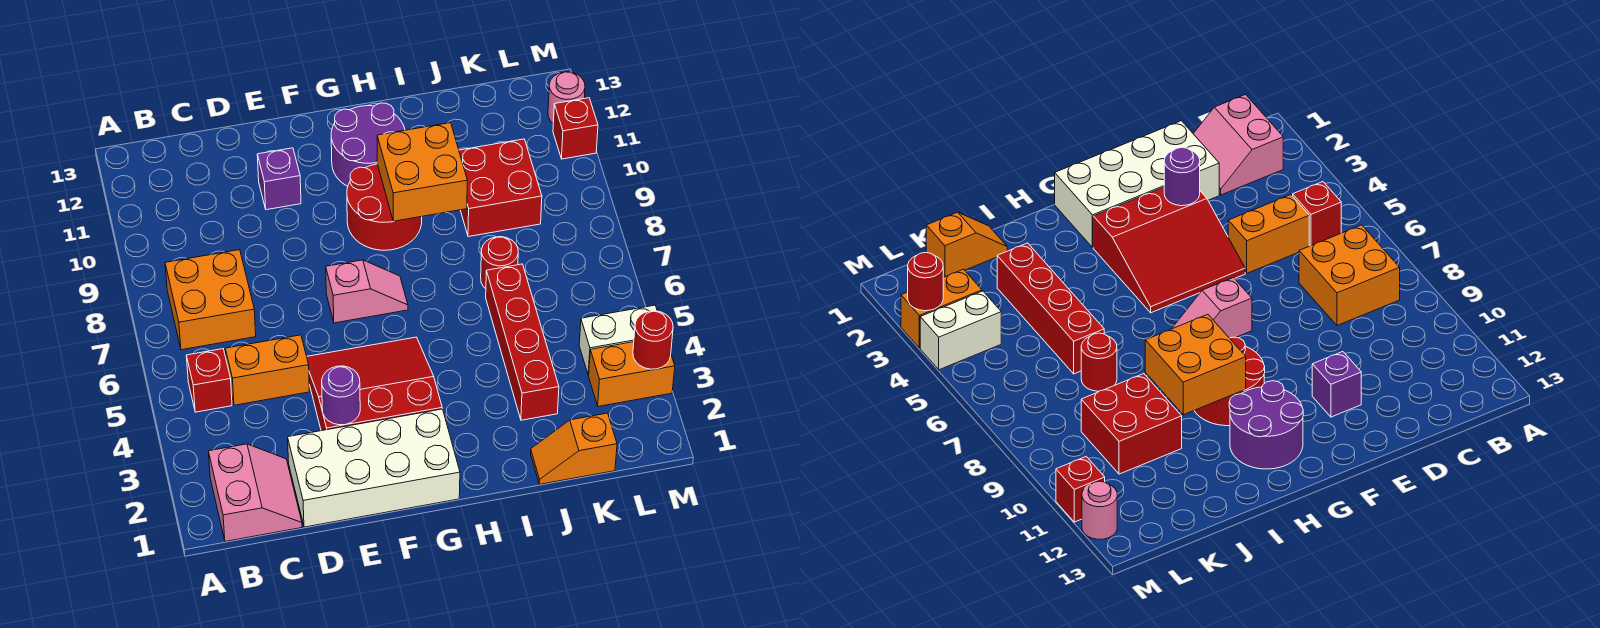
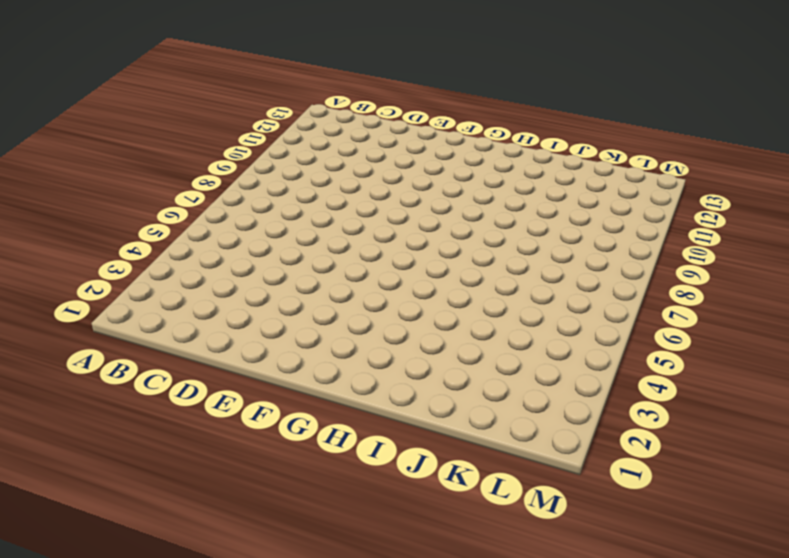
none -> pink 2x2 slope [208,444,302,541]
none -> red 1x1 brick [186,349,232,412]
none -> orange 2x2 brick [165,250,256,350]

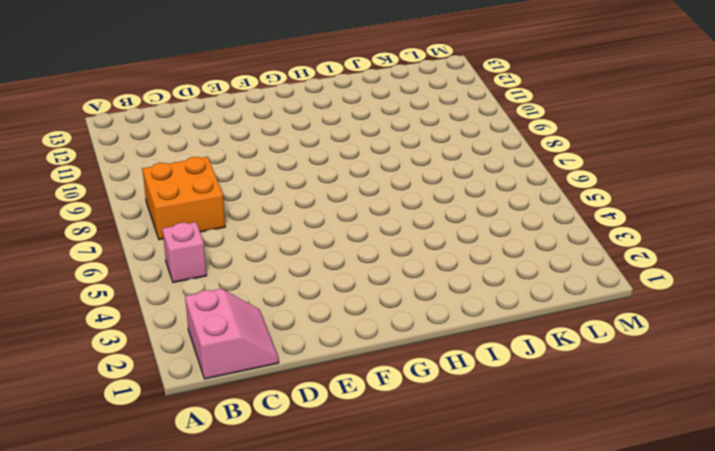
pink 1x1 brick [163,222,207,282] -> red 1x1 brick [186,349,232,412]
none -> orange 1x2 brick [225,335,309,405]
none -> white 2x4 brick [288,409,460,527]
none -> red 3x3 slope [307,337,442,431]

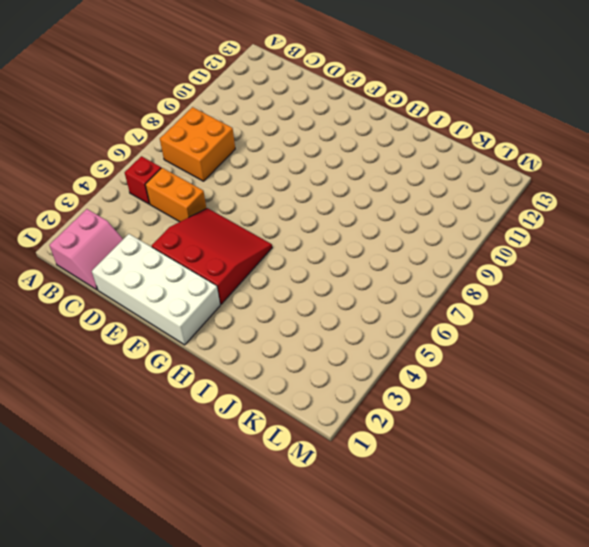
none -> purple 1x1 brick [257,148,301,210]
none -> pink 1x2 slope [326,260,408,323]
none -> red 2x2 round brick [347,164,422,250]

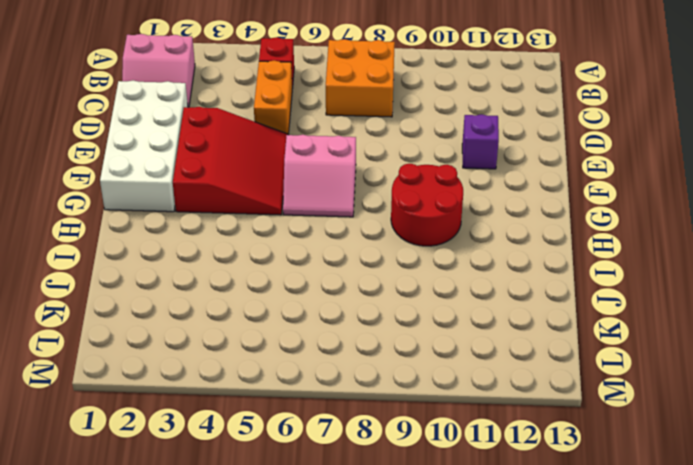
pink 2x2 slope [283,135,356,217] -> pink 1x2 slope [326,260,408,323]
none -> purple 2x2 round brick [331,103,405,186]
none -> orange 1x2 slope [530,413,617,484]
none -> red 1x4 brick [486,264,559,420]

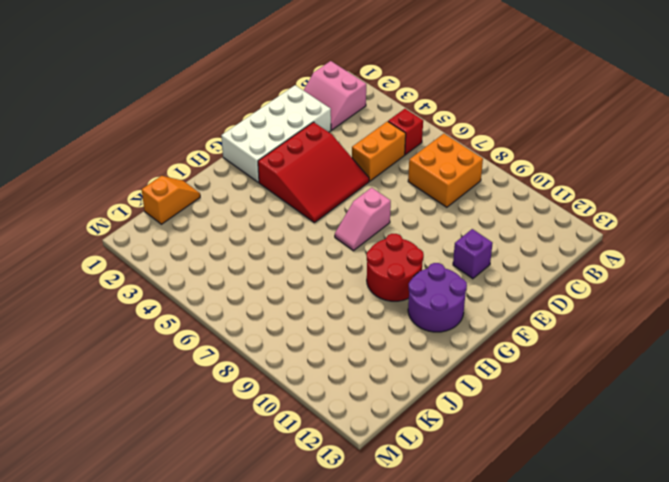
none -> red 1x4 brick [486,264,559,420]
none -> red 1x1 round brick [481,237,518,289]
none -> red 2x2 brick [459,139,542,237]

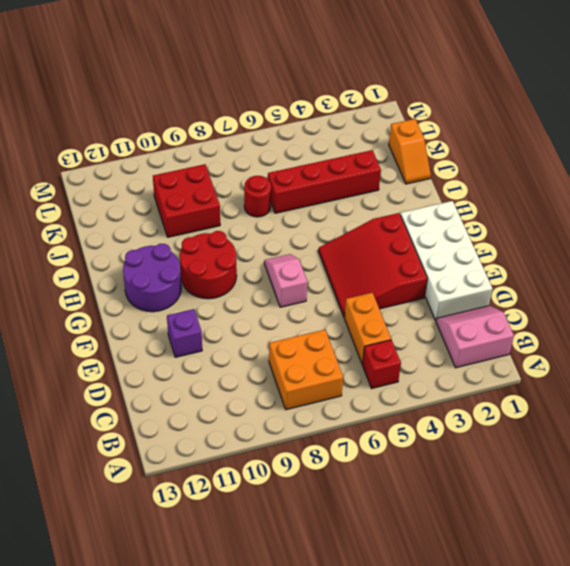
none -> orange 1x2 brick [589,342,675,407]
none -> white 1x2 brick [579,305,657,375]
none -> red 1x1 brick [553,98,598,159]

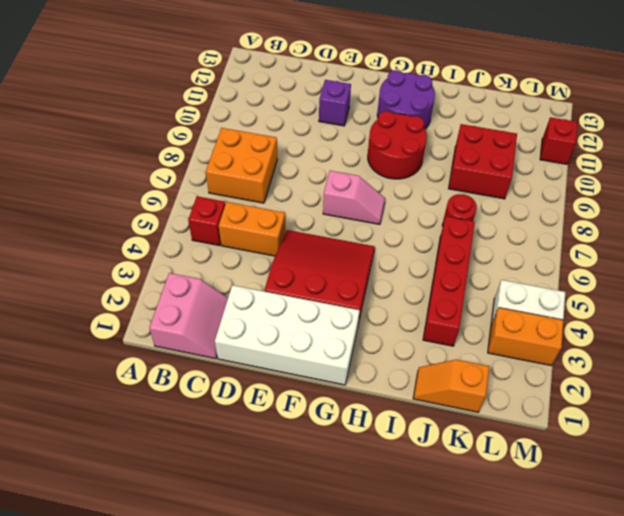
none -> pink 1x1 round brick [548,72,585,123]
none -> purple 1x1 round brick [322,366,360,425]
none -> orange 2x2 brick [377,123,467,221]

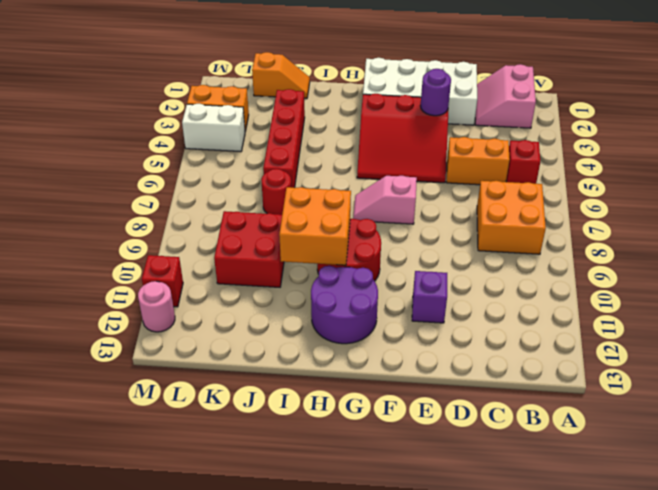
none -> red 1x1 round brick [633,311,673,369]

